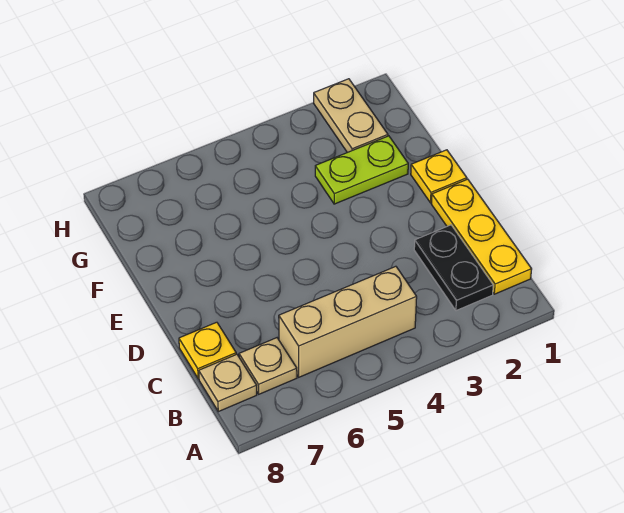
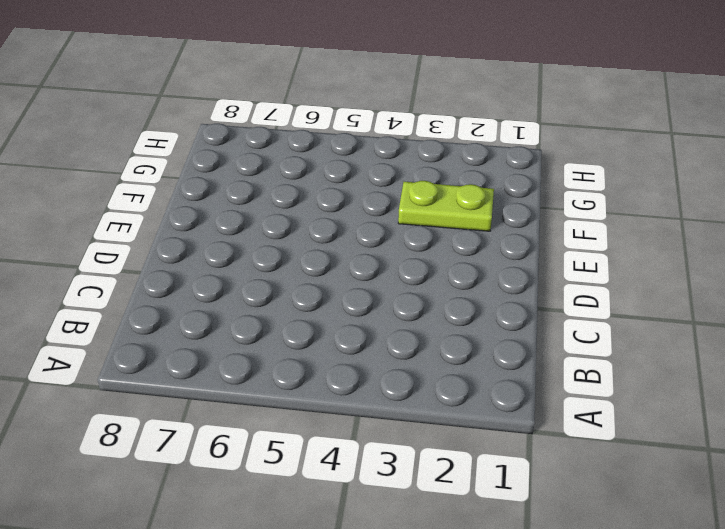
none -> yellow 1x3 plate [431,179,532,294]
none -> black 1x2 plate [414,225,493,311]

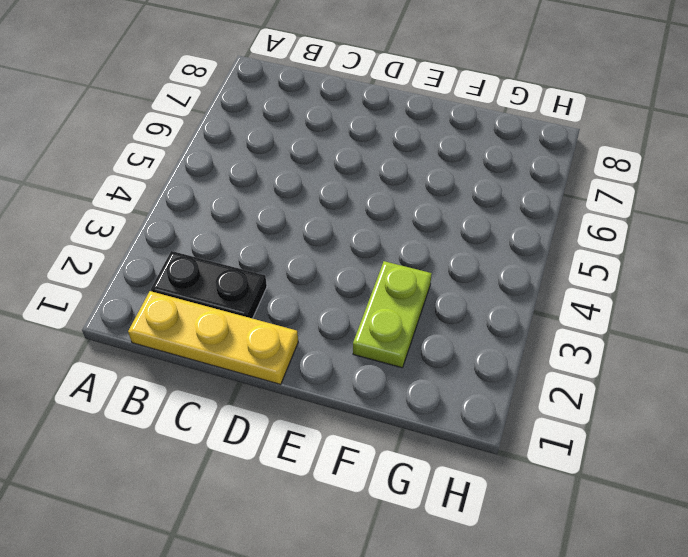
none -> tan 1x3 brick [279,266,417,377]
none -> tan 1x1 plate [239,338,297,394]

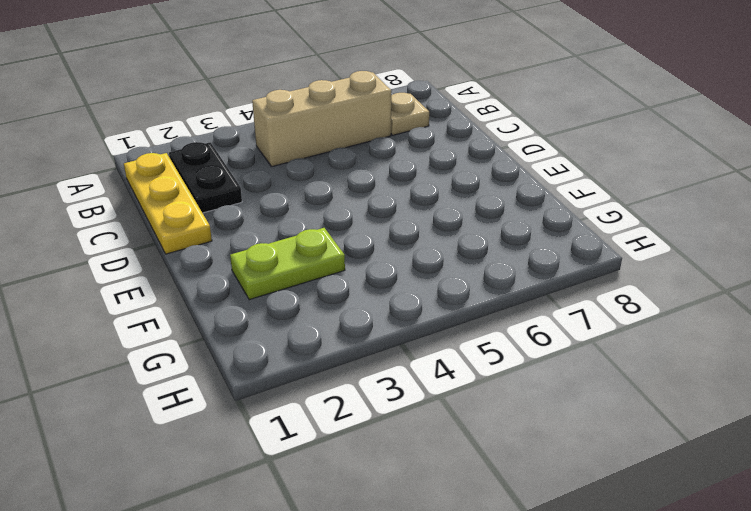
none -> tan 1x1 plate [199,354,257,412]
none -> yellow 1x1 plate [179,322,236,379]

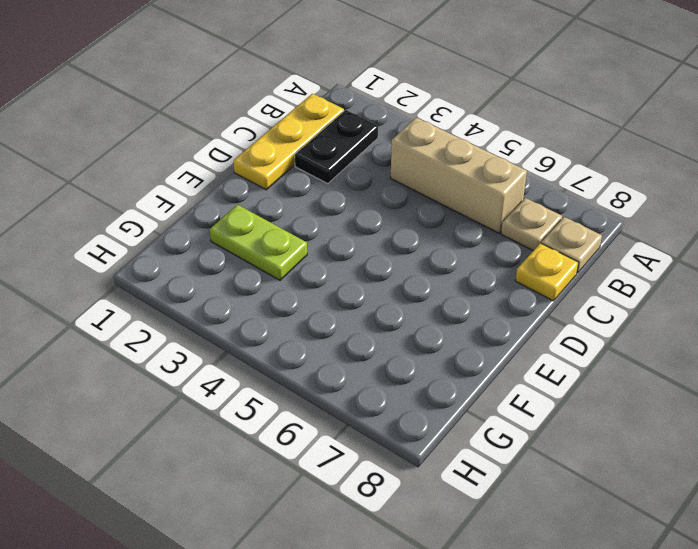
none -> yellow 1x1 plate [411,150,467,203]
none -> tan 1x2 plate [314,79,388,153]

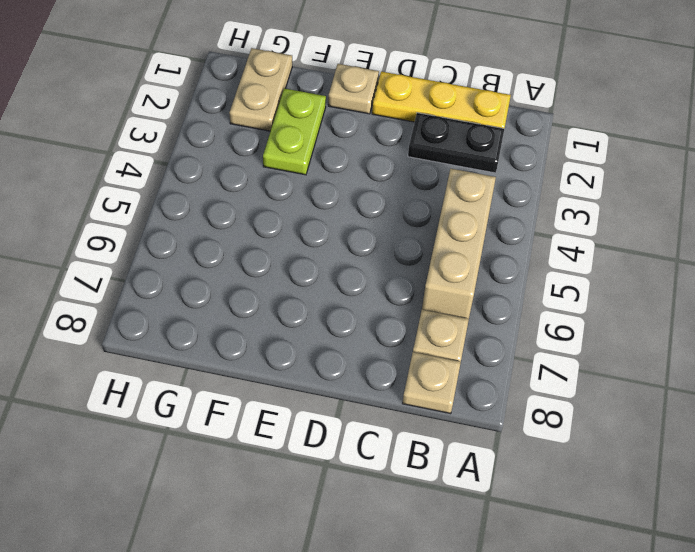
tan 1x1 plate [328,64,379,114] -> yellow 1x1 plate [411,150,467,203]
tan 1x2 plate [229,48,292,131] -> tan 1x2 plate turned to [314,79,388,153]
none -> yellow 1x1 plate [179,322,236,379]

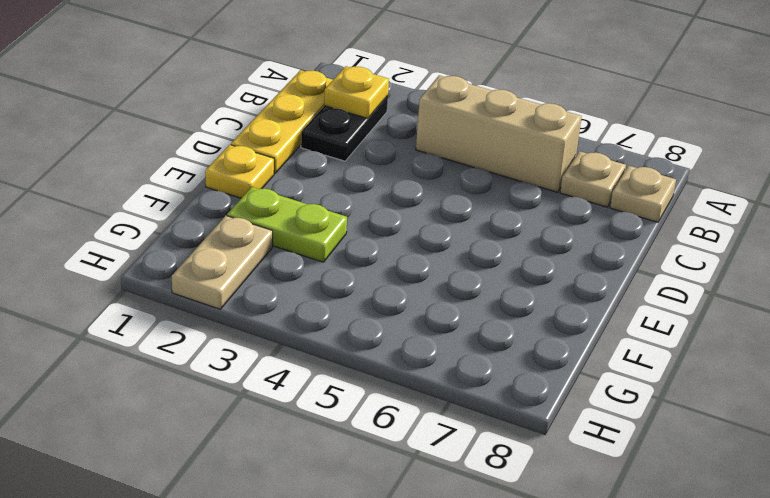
yellow 1x1 plate [324,66,389,118] -> yellow 1x1 plate moved to [179,322,236,379]

